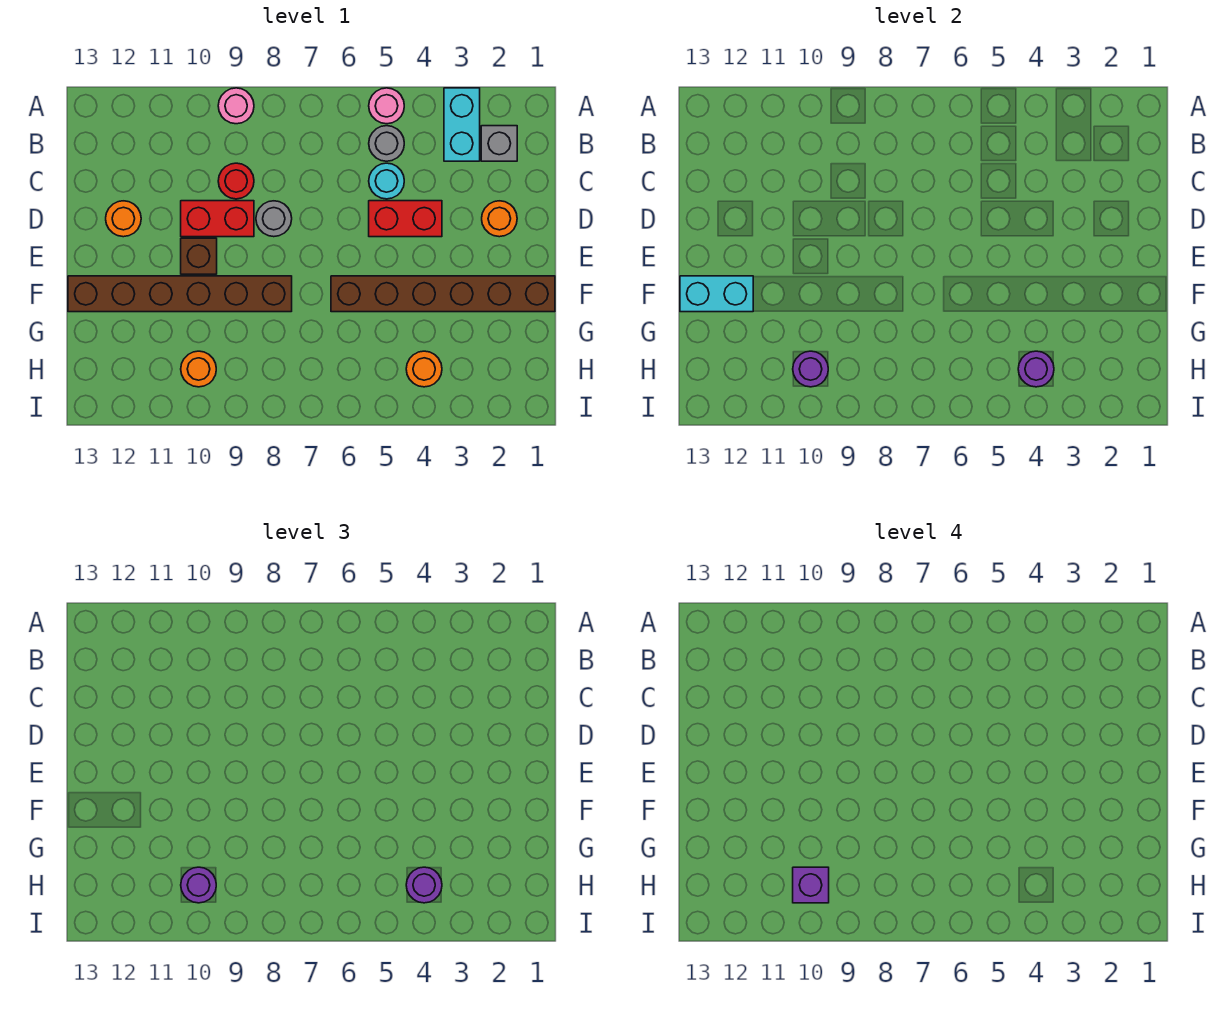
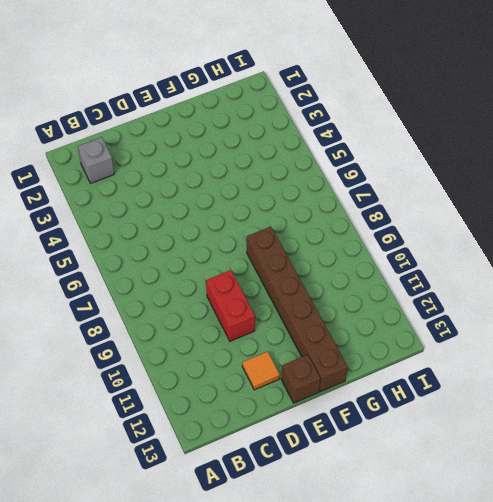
orange 1x1 tile [242,351,280,390] -> orange 1x1 round brick [106,201,141,237]
brown 1x1 brick [281,355,320,403] -> brown 1x1 brick moved to [181,238,217,274]
none -> cyan 1x2 brick [444,88,480,161]
none -> pink 1x1 round brick [369,88,404,124]
none -> pink 1x1 round brick [218,88,254,124]

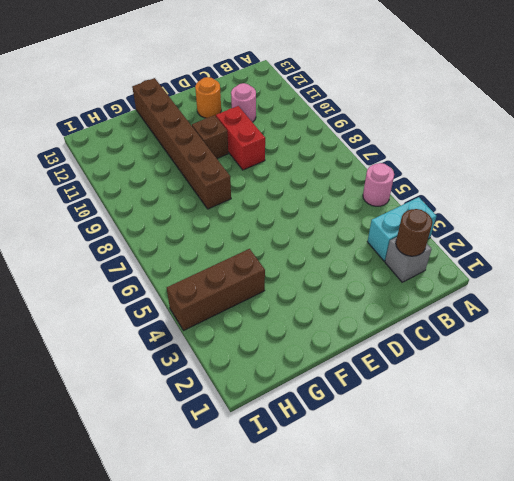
brown 1x1 round brick [396,209,432,256] -> none
pink 1x1 round brick [231,83,256,122] -> pink 1x1 round brick moved to [218,88,254,124]
brown 1x3 brick [167,249,265,330] -> orange 1x1 round brick [406,351,442,387]
none -> grey 1x1 round brick [369,126,404,161]
none -> cyan 1x1 round brick [369,163,404,199]
none -> red 1x1 round brick [218,163,254,199]

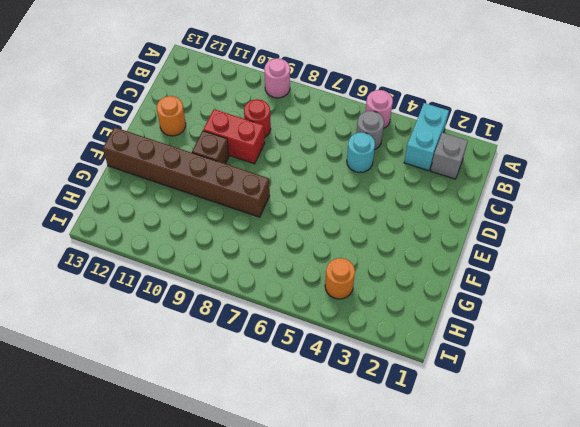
none -> orange 1x1 round brick [482,201,517,237]
none -> red 1x2 brick [369,201,442,237]
none -> grey 1x1 round brick [256,201,292,237]

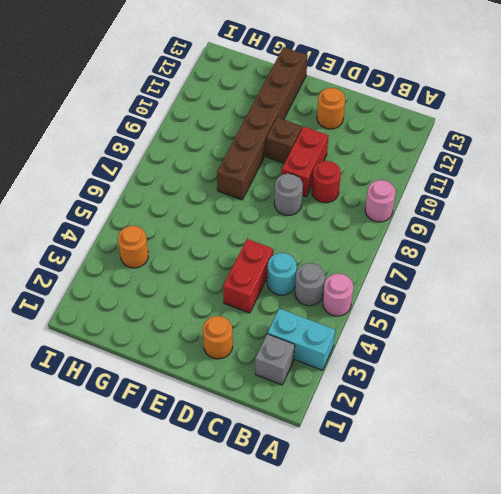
none -> brown 1x6 brick [331,276,555,312]
none -> orange 1x1 round brick [181,351,216,387]
none -> cyan 1x2 brick [680,276,753,312]

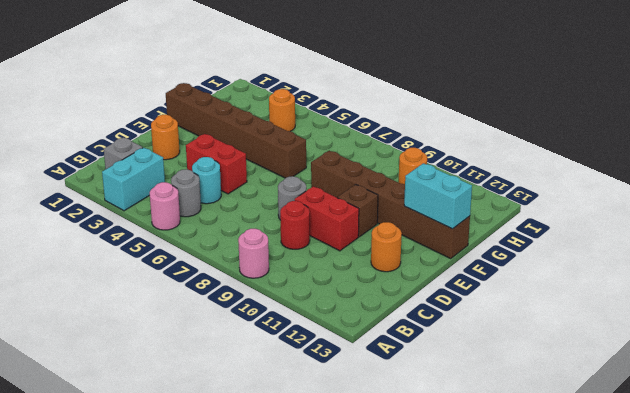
none -> purple 1x1 round brick [1018,351,1054,387]
none -> purple 1x1 round brick [793,351,828,387]
none -> purple 1x1 round brick [406,867,442,903]

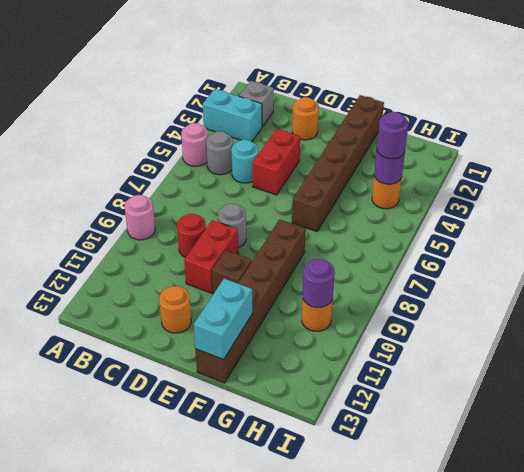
none -> purple 1x1 round brick [181,867,216,903]
none -> purple 1x1 brick [793,867,829,903]

